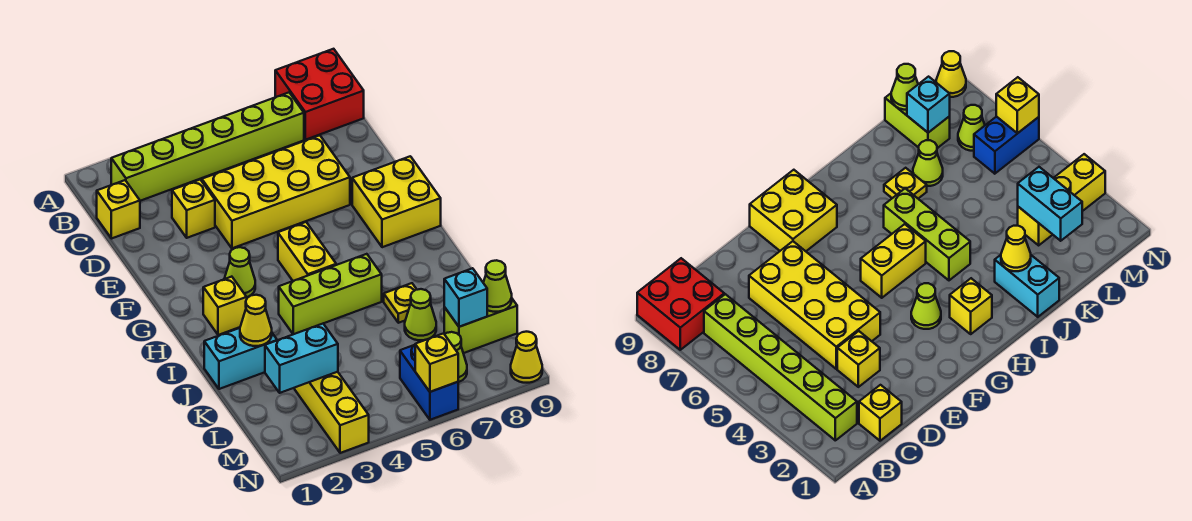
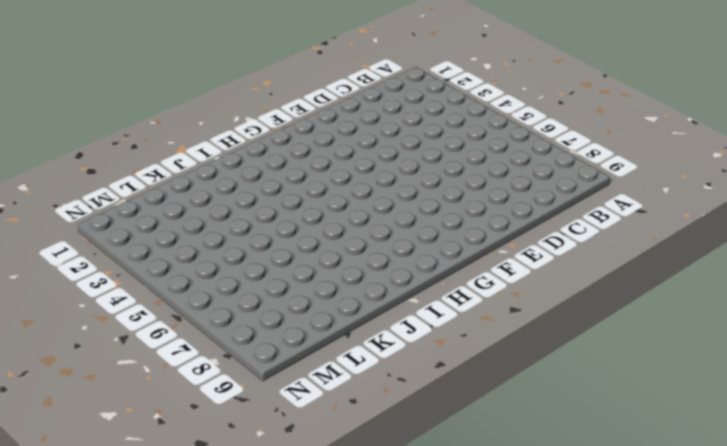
none -> red 2x2 brick [275,49,364,140]
none -> lime 1x6 brick [111,93,304,201]
none -> yellow 1x1 brick [97,180,140,239]

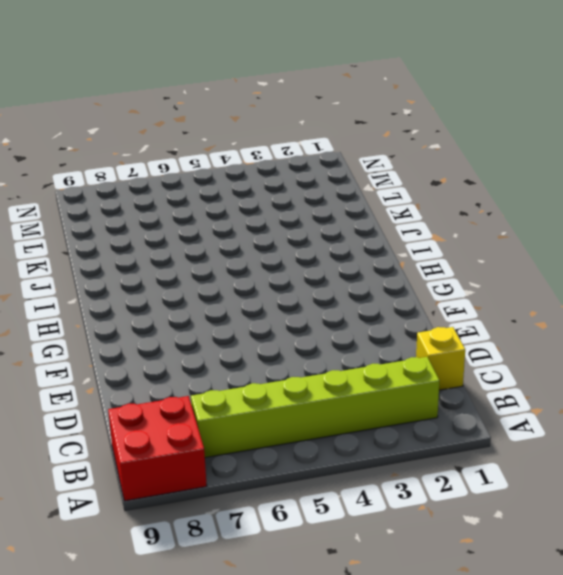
none -> yellow 1x1 brick [172,180,215,238]
none -> yellow 2x4 brick [202,135,350,248]
none -> yellow 2x2 brick [352,156,441,247]

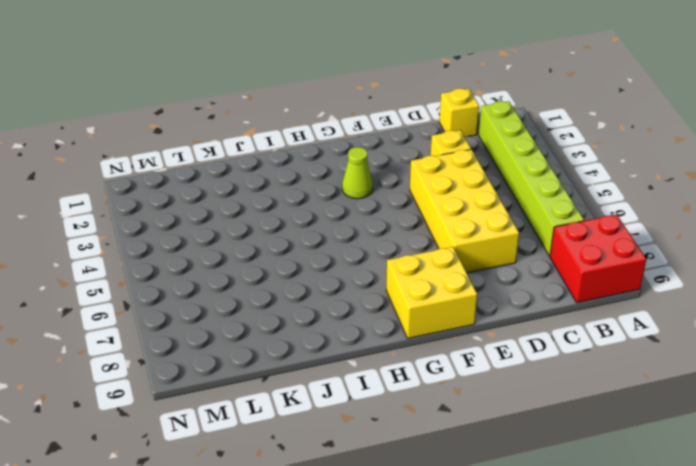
none -> yellow 1x2 brick [278,222,336,281]
none -> yellow 1x1 brick [203,277,247,335]
none -> lime 1x3 brick [279,254,382,334]

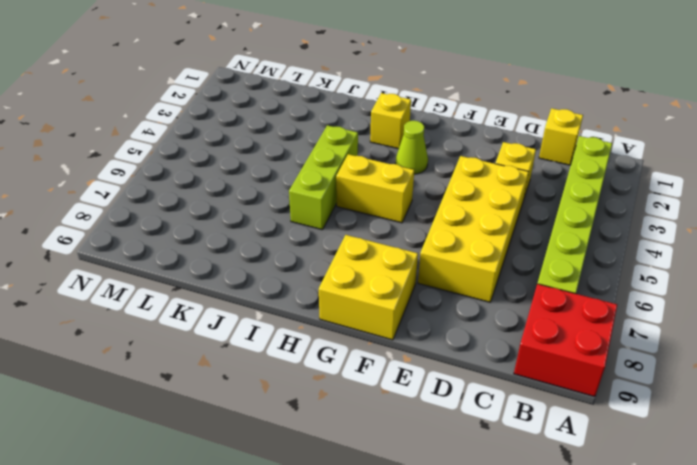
none -> cyan 1x2 brick [204,328,277,389]
none -> yellow 1x1 plate [384,283,417,323]
none -> lime 1x1 cone [405,289,436,340]

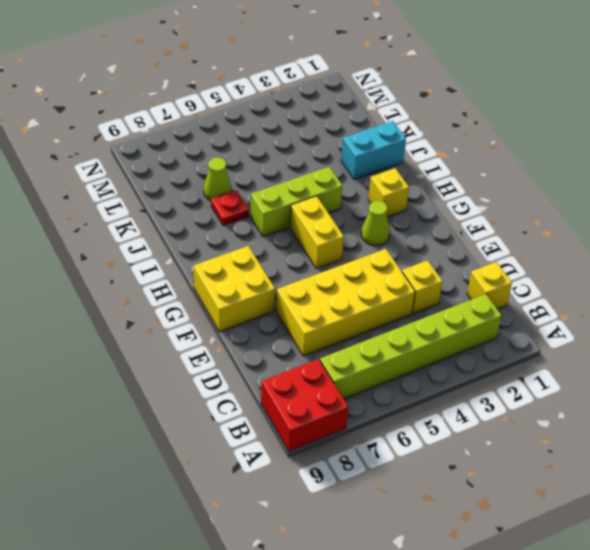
red 1x1 plate [211,190,249,226] -> yellow 1x1 plate [384,283,417,323]
none -> yellow 1x3 brick [295,372,369,453]
none -> lime 1x2 brick [444,299,517,353]
none -> blue 1x2 brick [400,345,458,420]

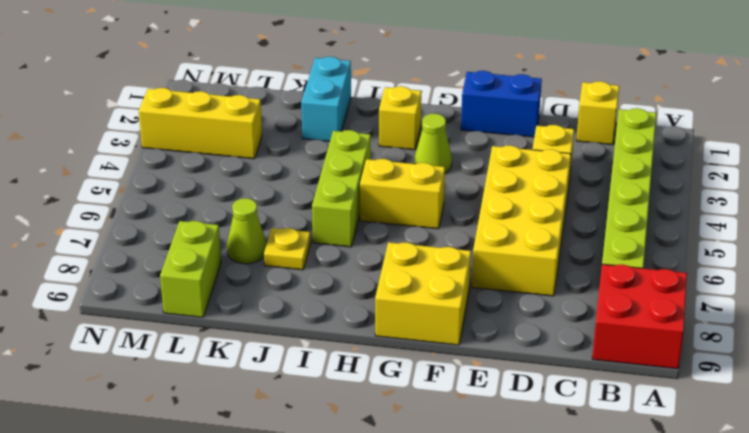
blue 1x2 brick [461,71,542,137] -> blue 1x2 brick moved to [400,345,458,420]
none -> lime 1x1 cone [445,332,467,382]
none -> yellow 1x1 cone [511,332,542,383]
none -> yellow 1x1 cone [240,295,272,346]

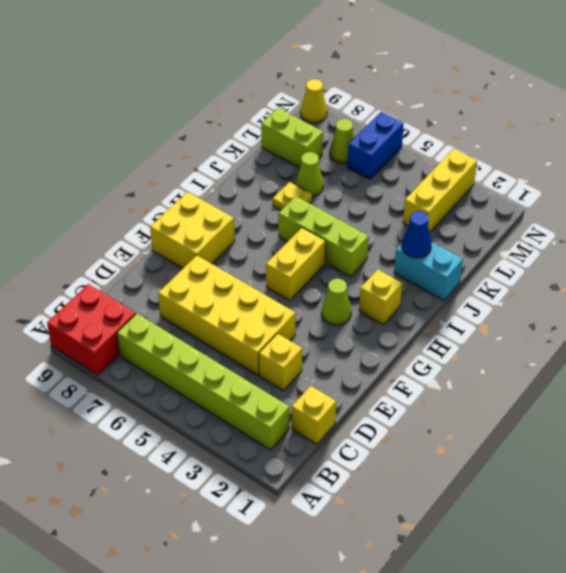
blue 1x1 cone [402,211,432,258] -> yellow 1x1 cone [240,295,272,346]
none -> cyan 1x2 brick [265,324,338,393]
none -> cyan 1x1 brick [444,268,487,327]
none -> lime 1x1 cone [483,260,512,312]

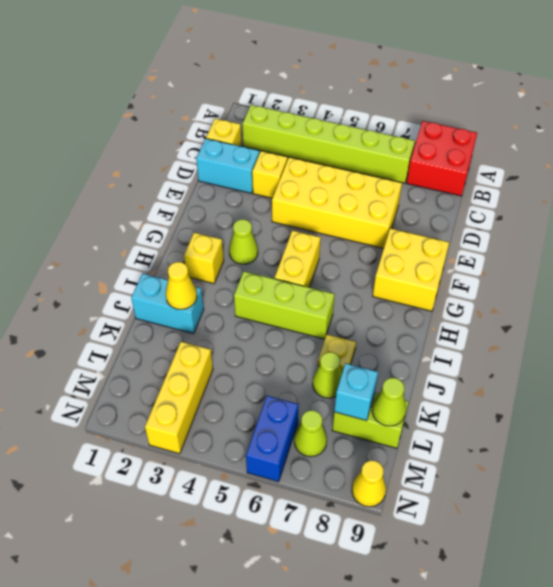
cyan 1x2 brick [196,139,259,193] -> cyan 1x2 brick moved to [265,324,338,393]
none -> yellow 1x1 brick [415,333,458,392]

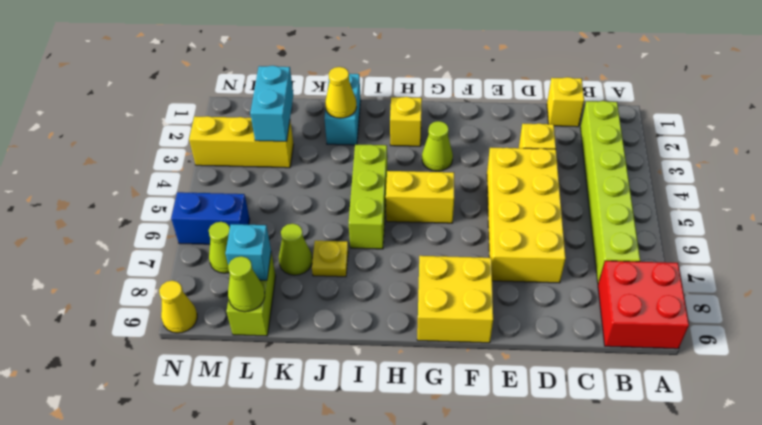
none -> yellow 1x1 brick [415,333,458,392]

